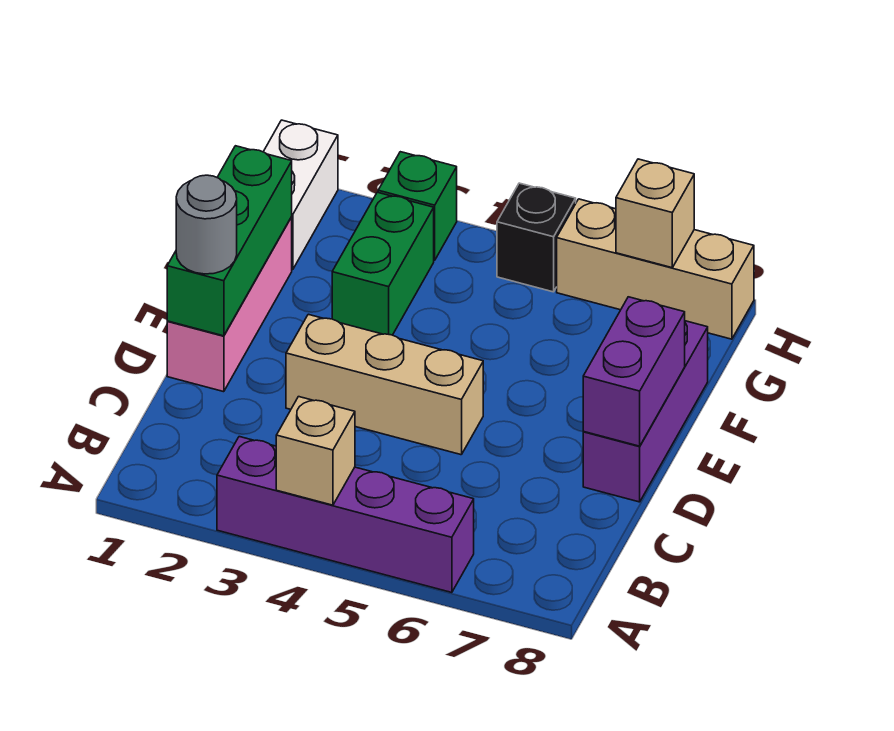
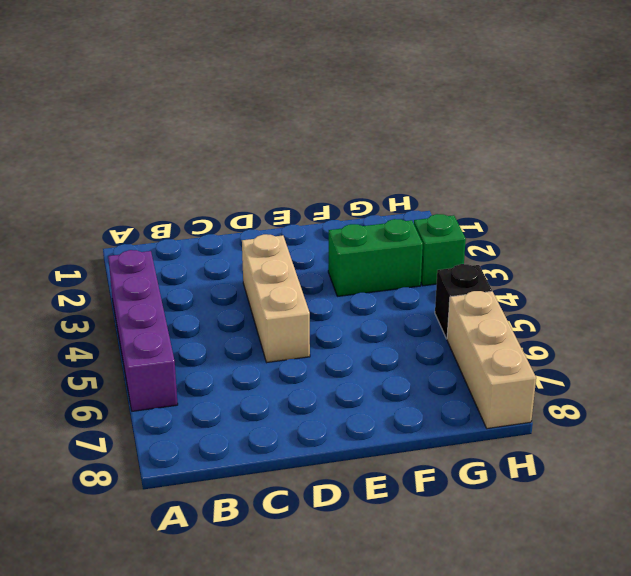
none -> pink 1x3 brick [167,217,292,392]
none -> purple 1x3 brick [583,321,708,502]
none -> white 1x2 brick [264,120,338,270]

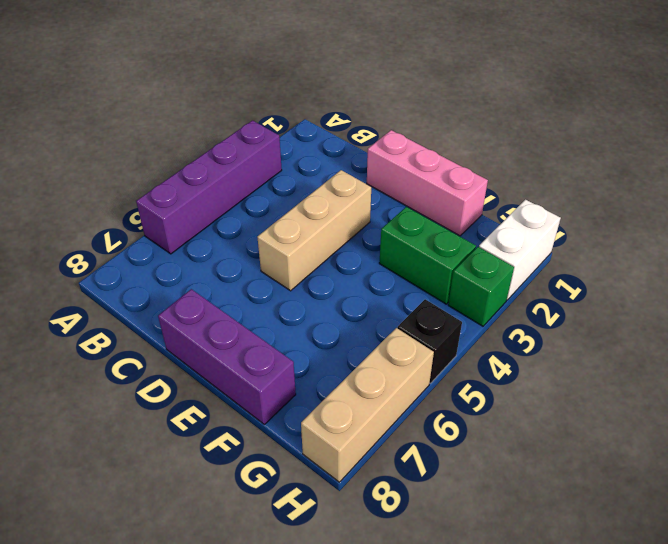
white 1x2 brick [479,200,561,300] -> white 1x2 brick turned to [264,120,338,270]
none -> tan 1x1 brick [276,397,355,505]
none -> green 1x3 brick [167,146,292,336]
none -> purple 1x2 brick [583,297,685,446]

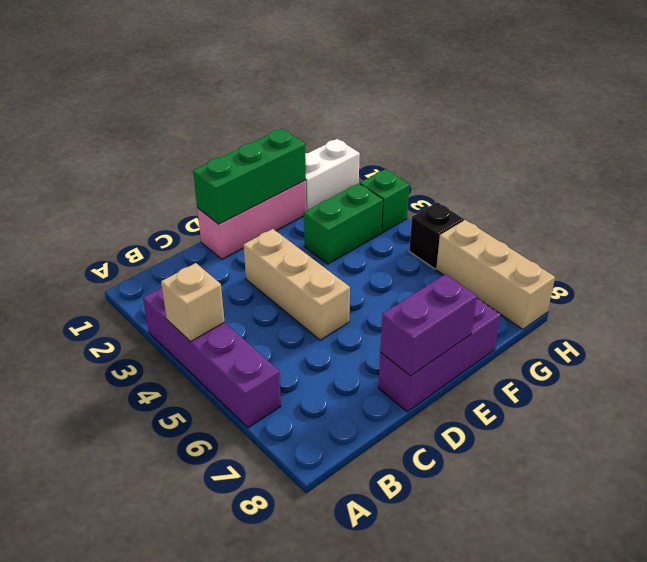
none -> tan 1x1 brick [616,159,694,268]
none -> grey 1x1 round brick [176,175,237,274]

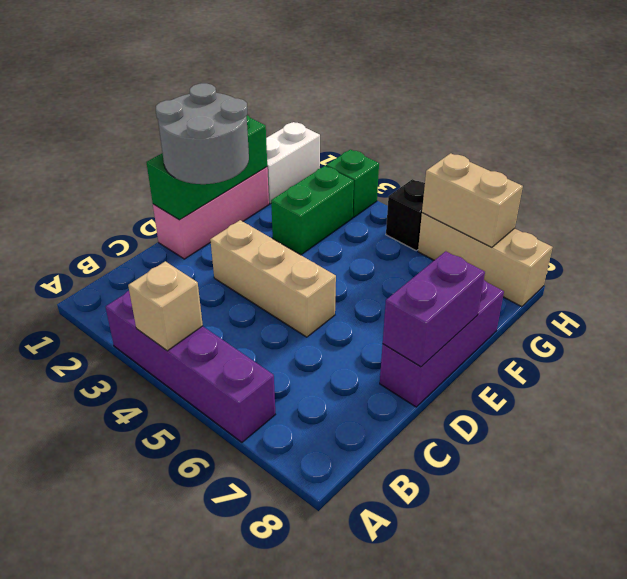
grey 2x2 round brick [156,83,249,184] -> grey 1x1 round brick [176,175,237,274]
tan 1x2 brick [422,153,523,247] -> tan 1x1 brick [616,159,694,268]

